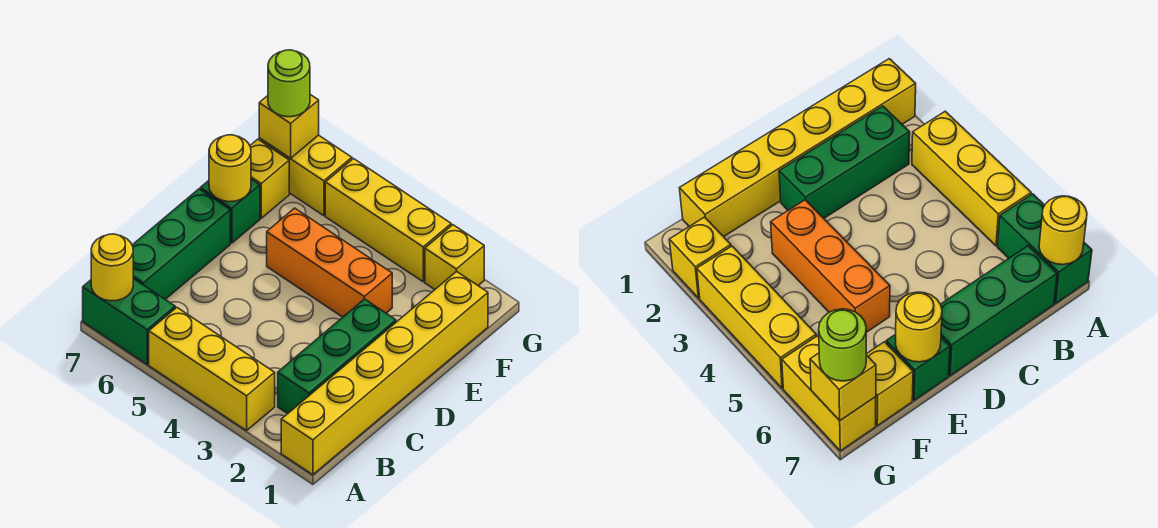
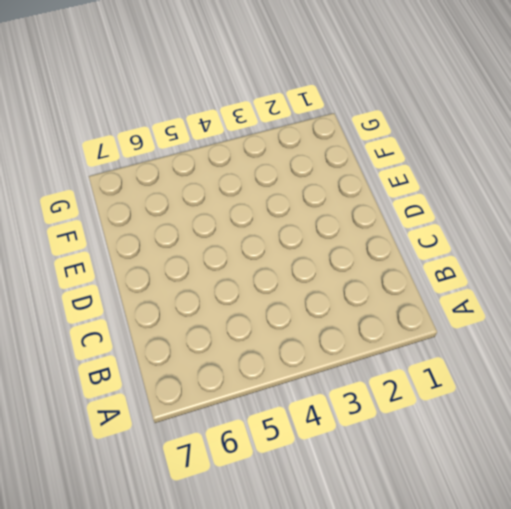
none -> yellow 1x6 brick [281,271,488,475]
none -> yellow 1x3 brick [149,308,275,431]
none -> green 1x2 brick [83,278,175,364]

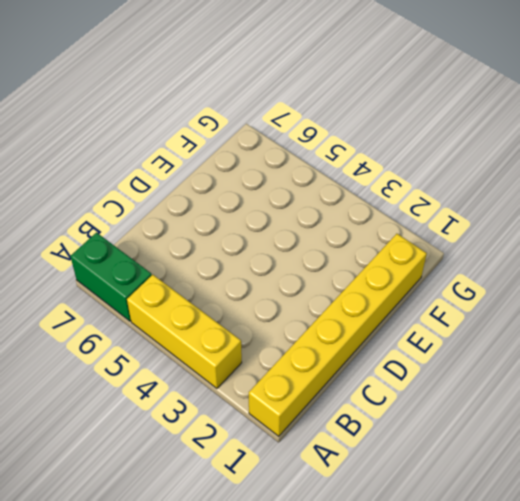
none -> green 1x3 brick [278,299,396,414]
none -> green 1x3 brick [132,189,230,299]
none -> orange 1x3 brick [267,208,392,317]

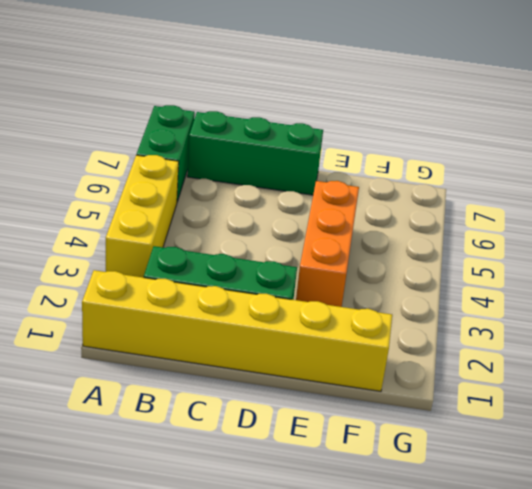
none -> green 1x1 brick [200,179,260,243]
none -> yellow 1x1 brick [250,139,289,218]
none -> yellow 1x1 brick [425,225,484,289]

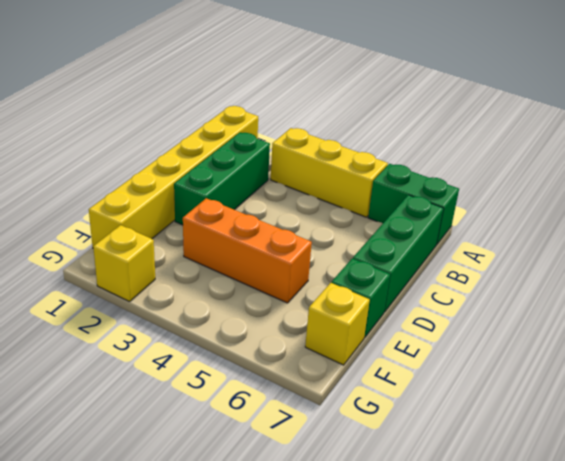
none -> yellow 1x3 brick [325,159,451,282]
none -> yellow 1x2 brick [259,135,352,216]
none -> yellow 1x1 round brick [91,234,133,301]

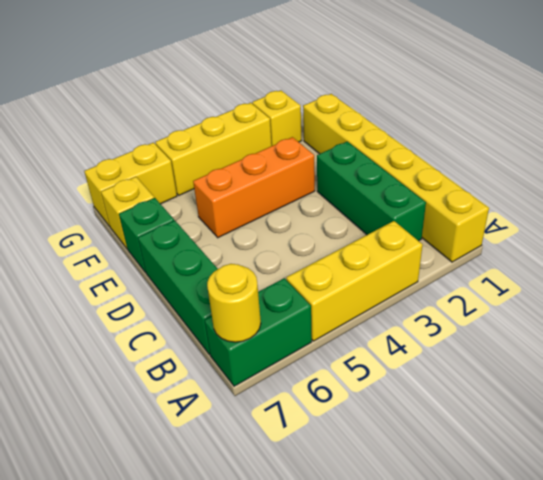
none -> yellow 1x1 round brick [209,135,251,202]
none -> yellow 1x1 brick [259,95,319,158]
none -> lime 1x1 round brick [268,50,310,117]

